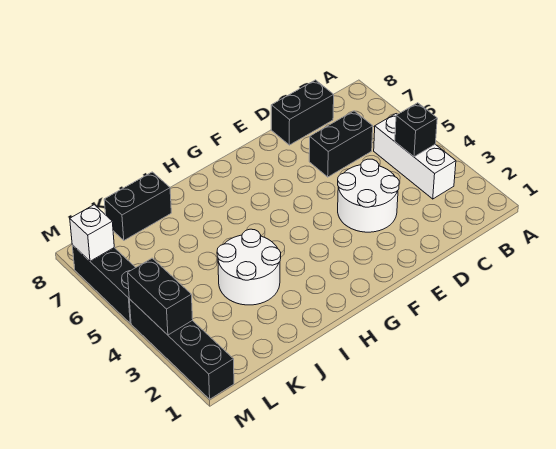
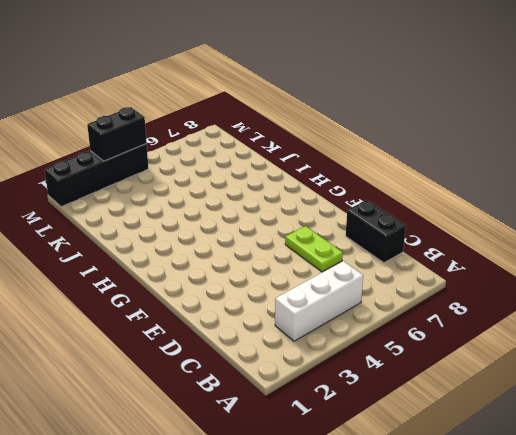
lime 1x2 plate [285,226,343,272] -> black 1x2 brick [309,111,373,177]
none -> white 2x2 round brick [338,159,399,232]
none -> white 2x2 round brick [217,229,281,305]

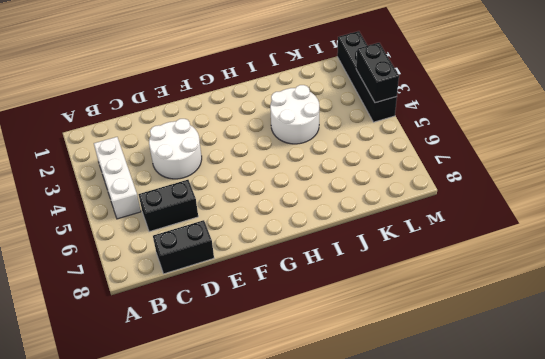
none -> black 1x2 brick [104,172,171,240]
none -> black 1x3 brick [72,245,136,323]

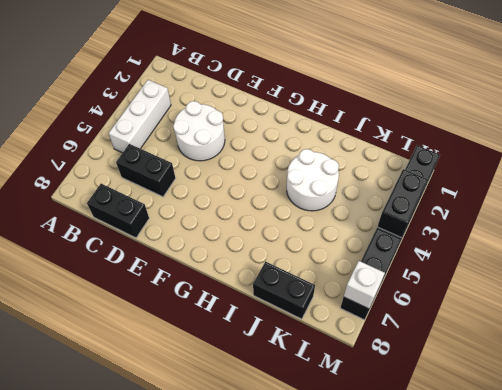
none -> black 1x1 brick [395,103,437,157]

